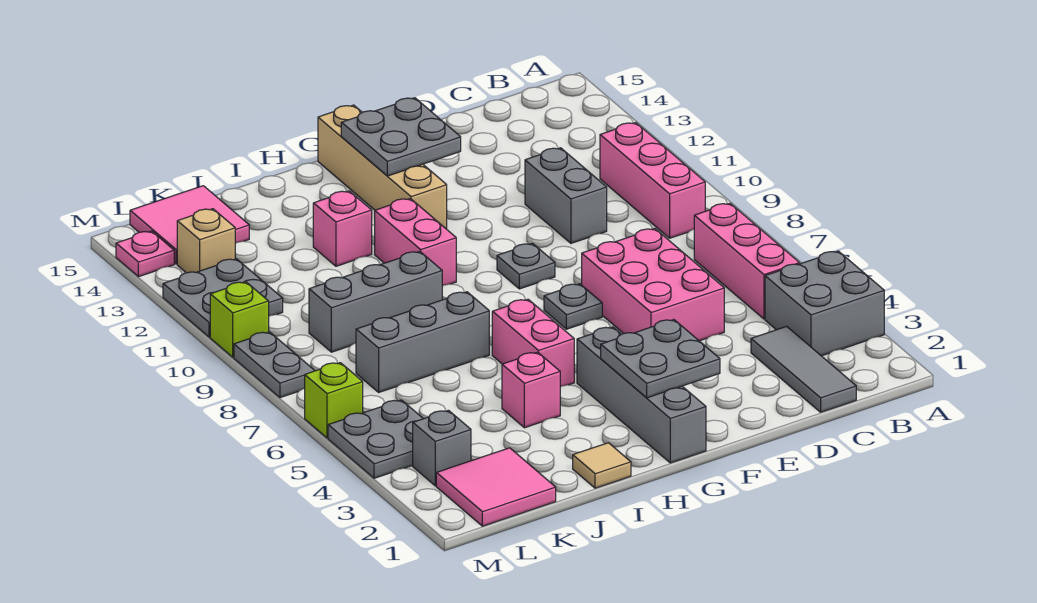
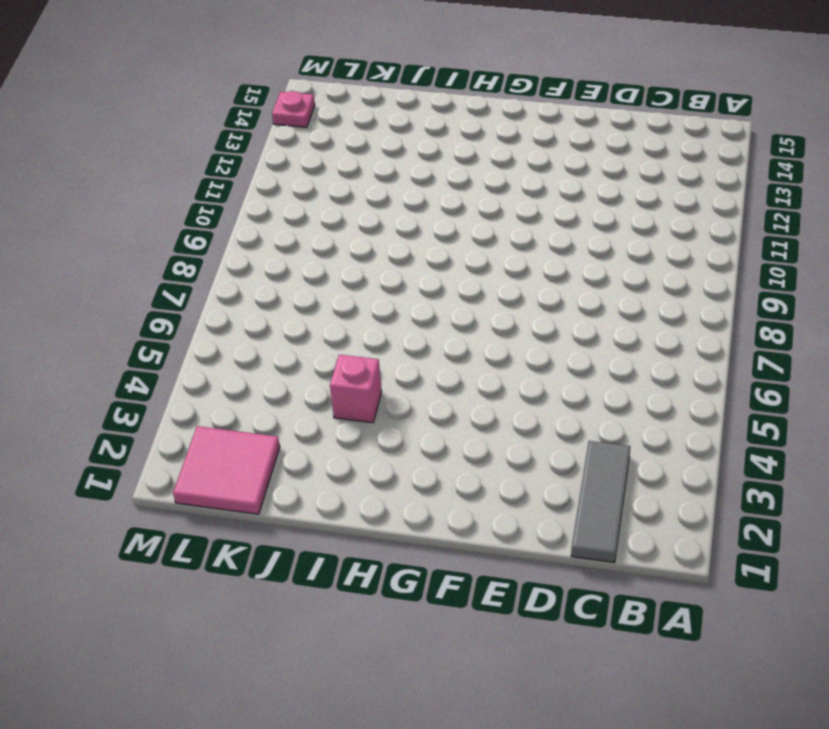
none -> grey 2x2 brick [765,251,884,356]
none -> pink 1x3 brick [694,203,800,319]
none -> pink 1x3 brick [600,123,705,238]

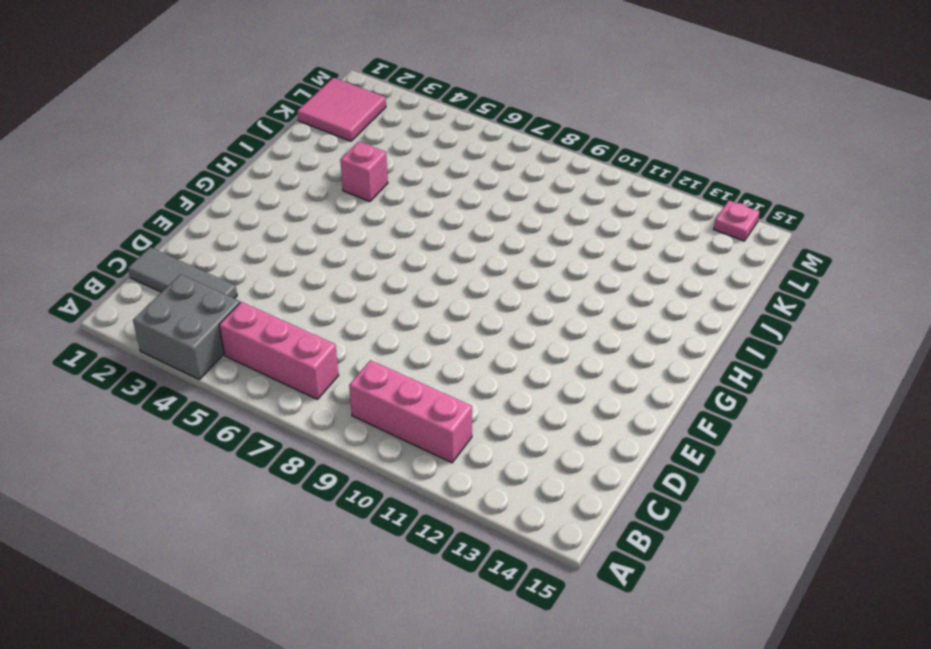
none -> pink 2x3 brick [582,229,724,341]
none -> grey 1x2 brick [525,148,607,243]
none -> grey 1x1 plate [544,284,602,329]

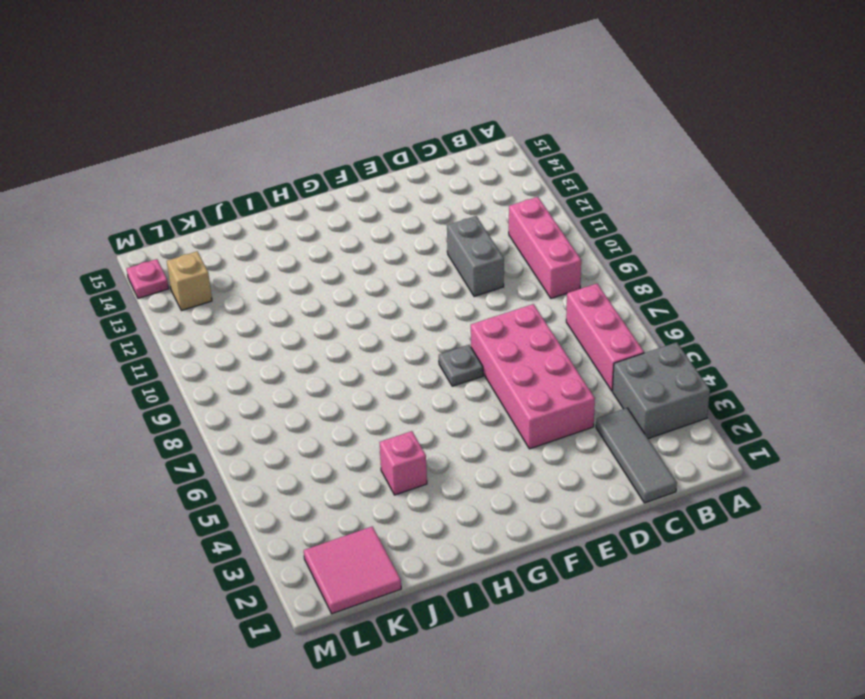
pink 2x4 brick [471,304,595,449] -> pink 2x3 brick [582,229,724,341]
none -> grey 1x1 plate [497,243,555,289]
none -> grey 1x4 brick [577,327,706,463]
none -> tan 1x4 brick [318,105,447,229]

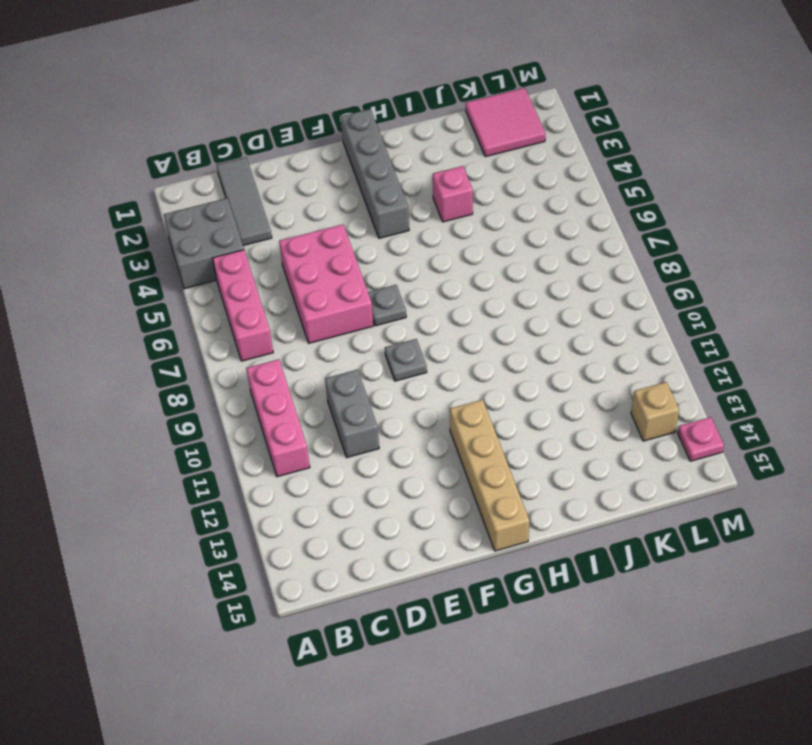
none -> pink 1x2 brick [492,299,574,387]
none -> pink 1x2 brick [375,198,456,286]
none -> tan 1x1 tile [573,443,631,488]

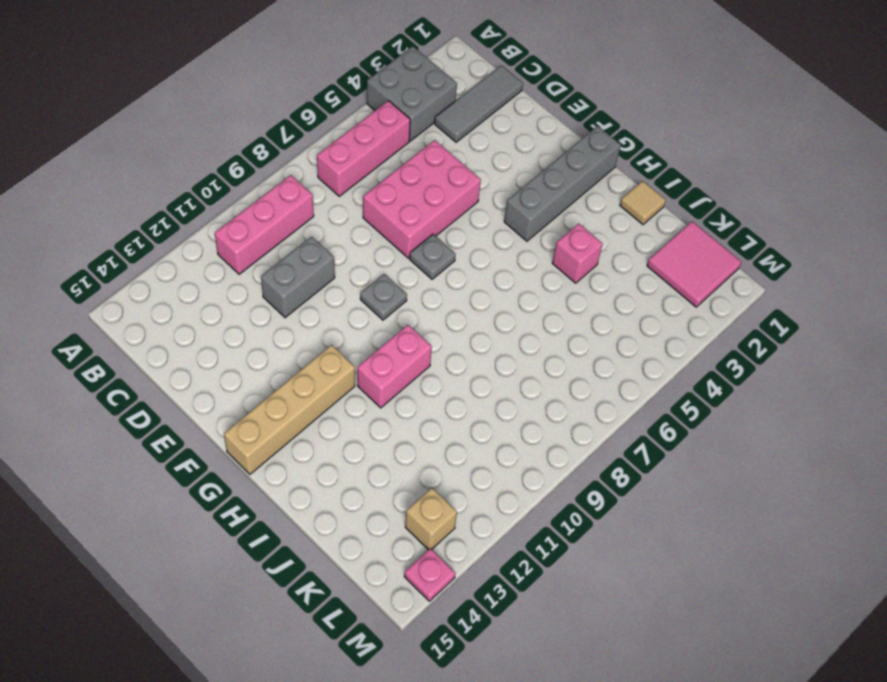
none -> pink 1x2 brick [492,299,574,387]
none -> grey 1x3 brick [356,292,489,392]
none -> grey 1x3 brick [309,251,442,352]

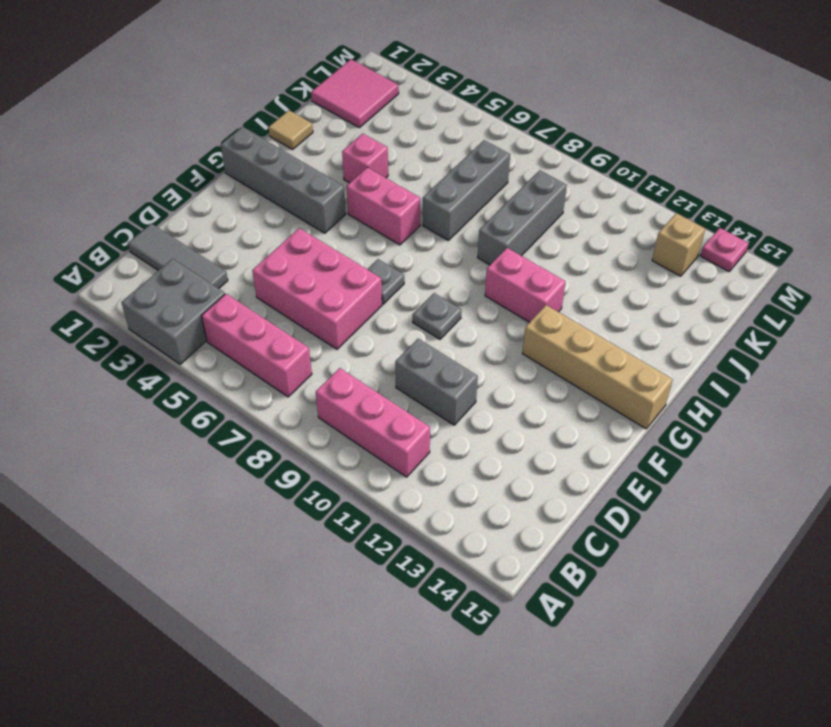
none -> pink 1x1 brick [313,191,372,266]
none -> pink 2x2 tile [130,186,249,264]
none -> grey 1x1 brick [413,410,471,486]

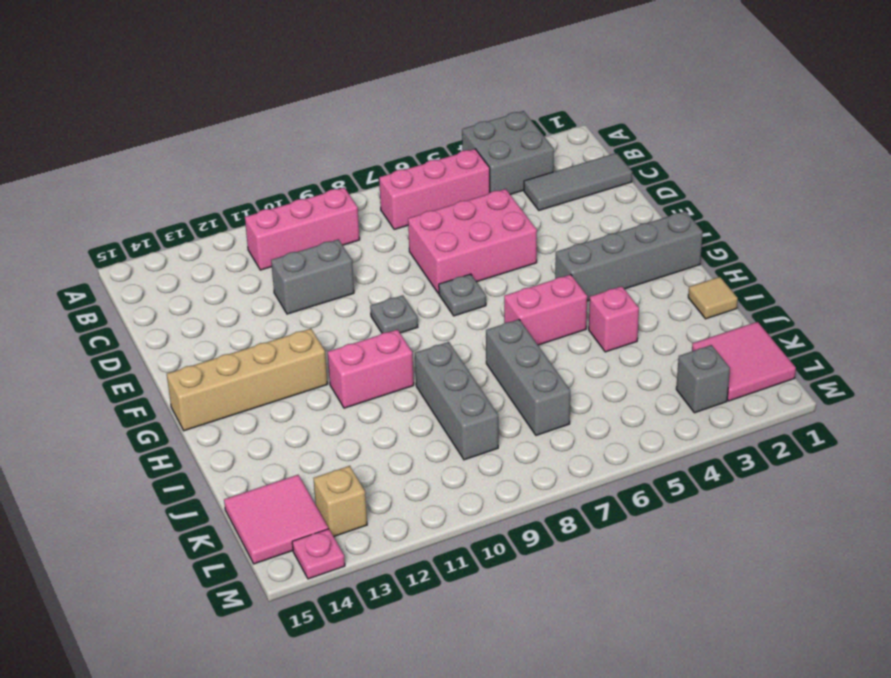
none -> pink 1x1 brick [313,191,372,266]
none -> grey 2x2 plate [328,400,423,478]
none -> grey 2x2 plate [163,259,283,337]

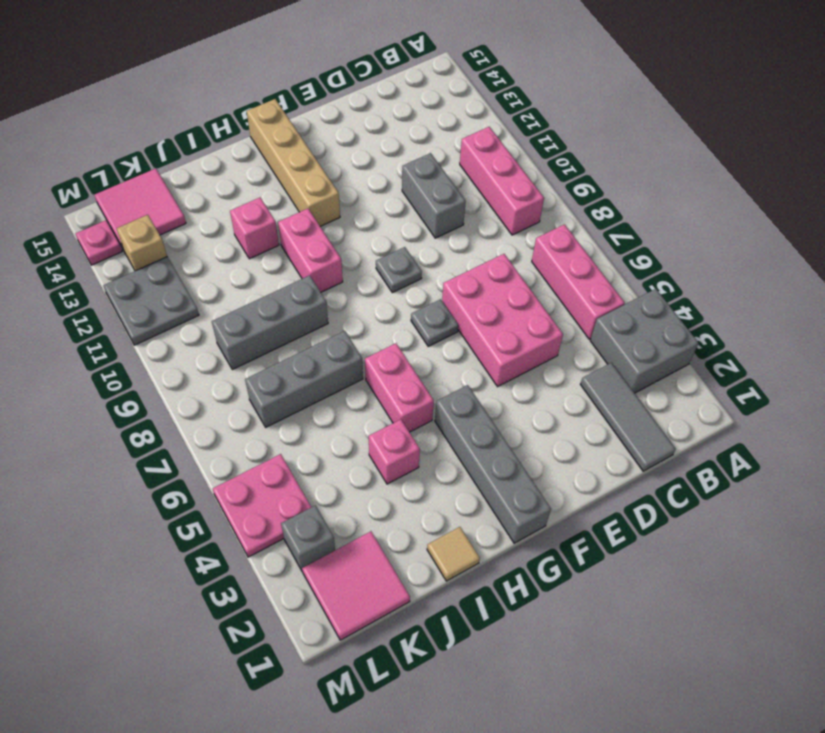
pink 2x2 plate [213,454,311,557] -> grey 2x2 plate [328,400,423,478]
none -> lime 1x1 brick [305,363,363,438]
none -> grey 1x2 plate [234,332,315,398]
none -> lime 1x1 brick [210,282,269,357]

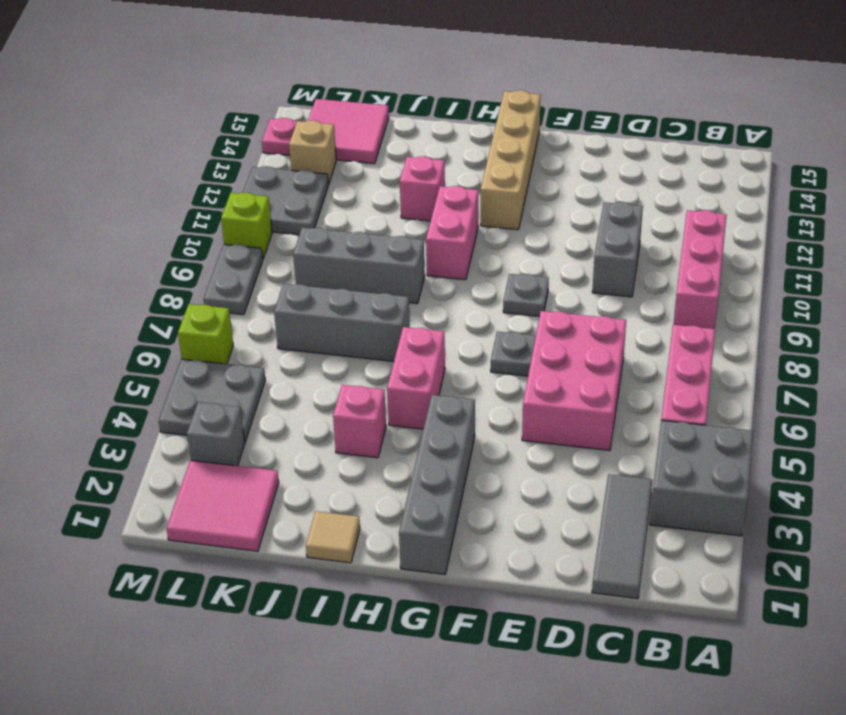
none -> grey 2x2 plate [601,320,720,398]
none -> grey 2x2 plate [341,98,461,176]

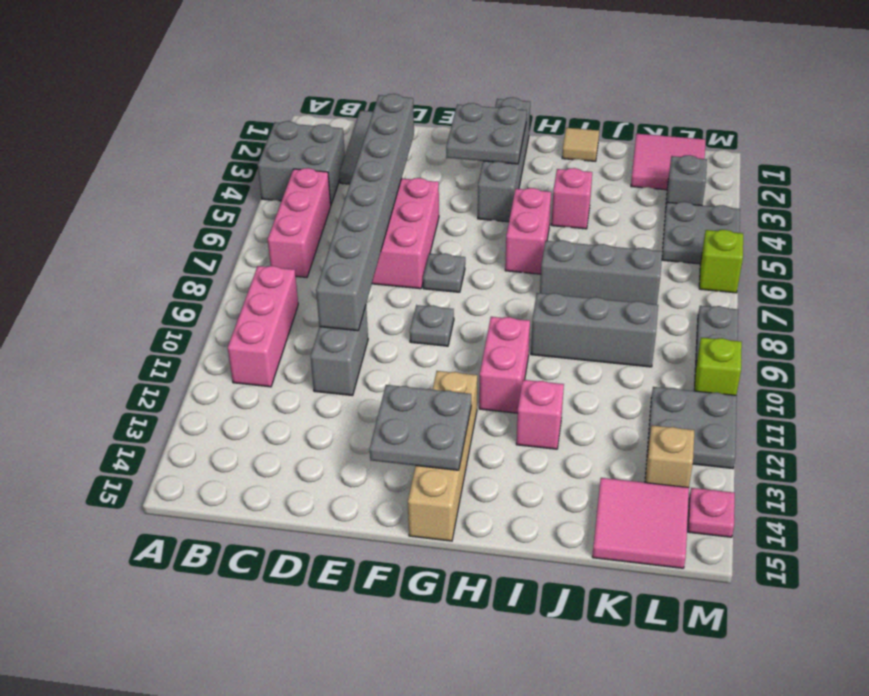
grey 1x8 brick [316,94,414,331] -> none

